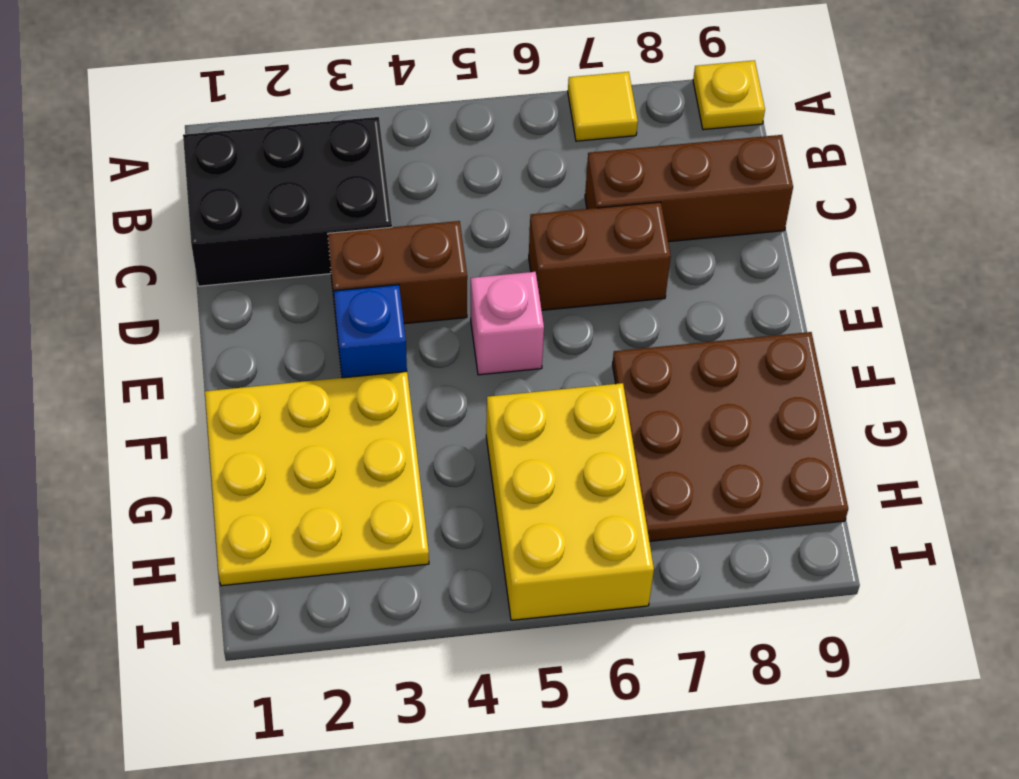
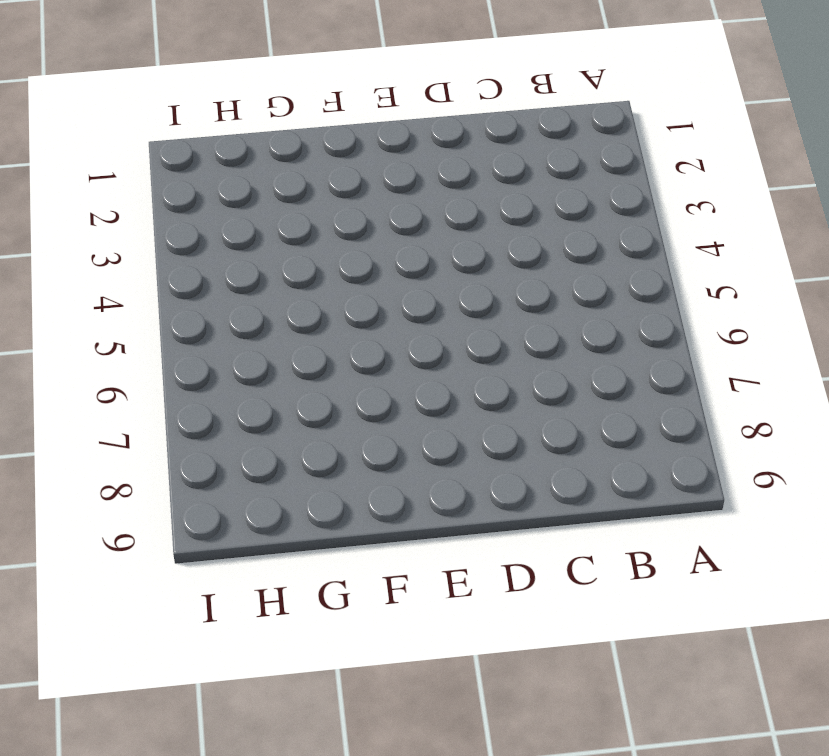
none -> yellow 1x1 tile [568,72,638,141]
none -> yellow 1x1 plate [693,60,765,130]

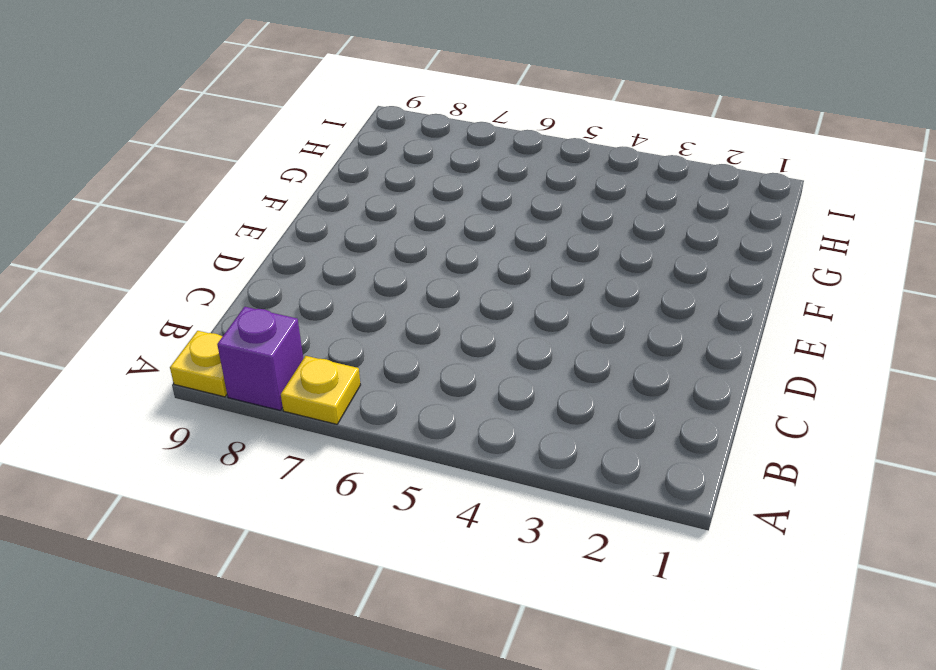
yellow 1x1 plate [281,356,360,424] -> yellow 1x1 tile [568,72,638,141]
purple 1x1 brick [217,307,303,411] -> none
none -> black 2x3 brick [183,117,392,286]
none -> brown 1x3 brick [585,135,793,242]

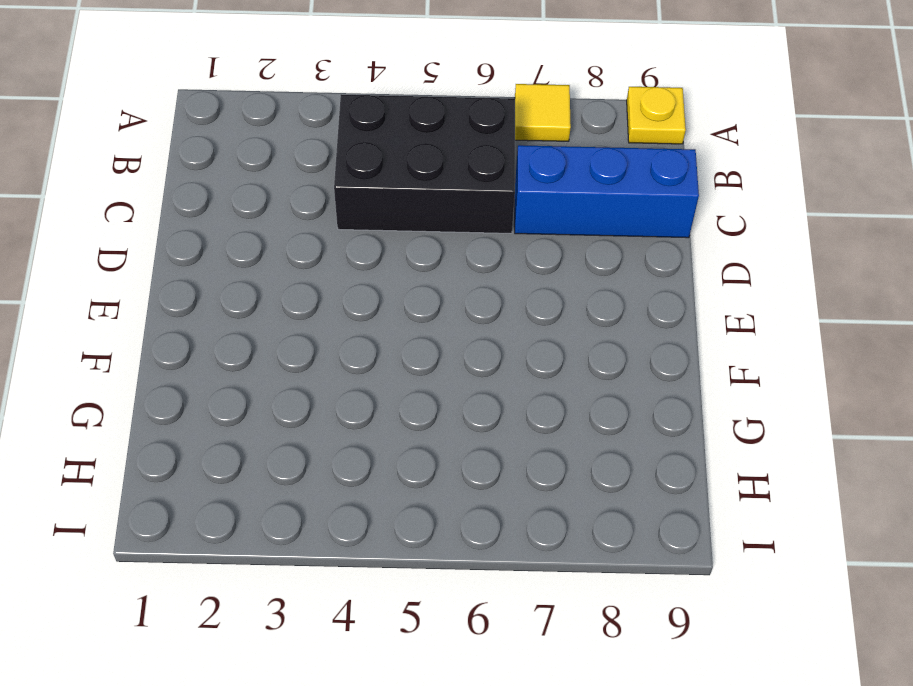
black 2x3 brick [334,94,515,233] -> black 2x3 brick moved to [183,117,392,286]
blue 1x3 brick [515,145,699,238] -> brown 1x3 brick [585,135,793,242]
none -> brown 1x2 brick [328,221,467,324]
none -> brown 1x2 brick [529,202,671,310]

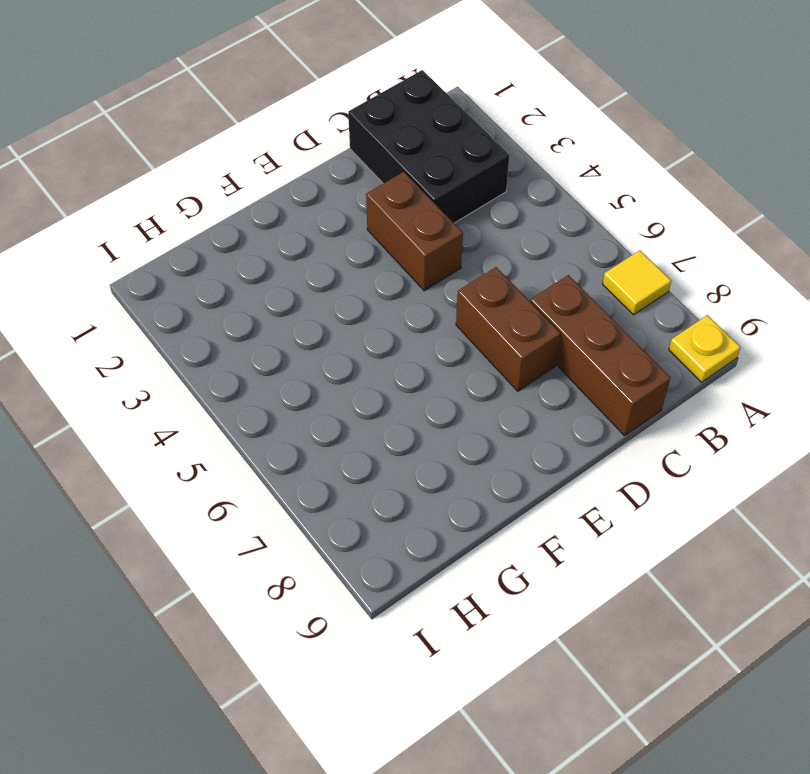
none -> blue 1x1 brick [334,285,407,378]
none -> pink 1x1 brick [471,272,544,375]

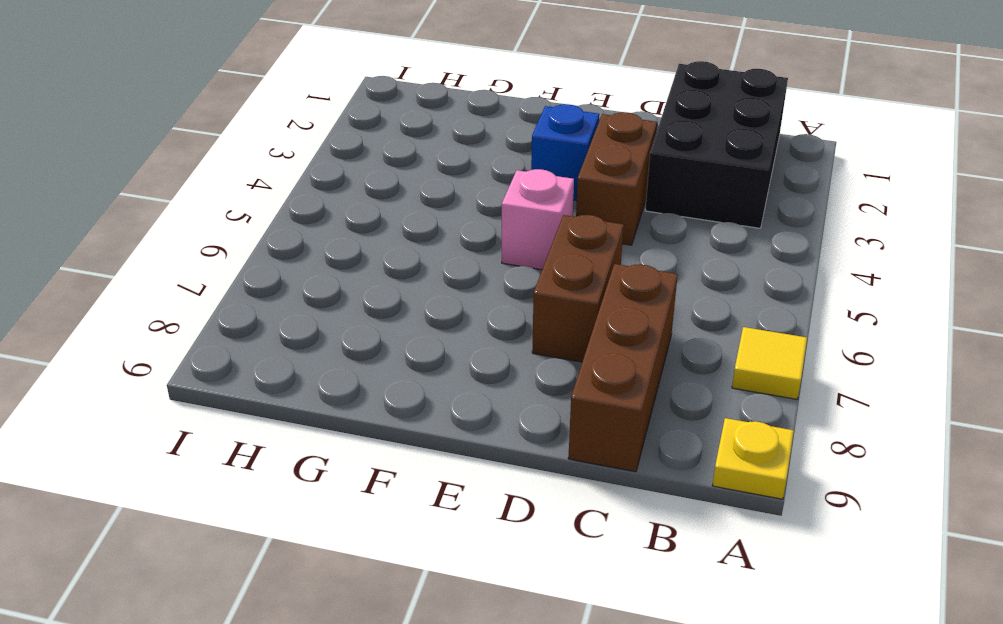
none -> yellow 3x3 plate [205,372,429,586]
none -> brown 3x3 plate [612,332,848,541]

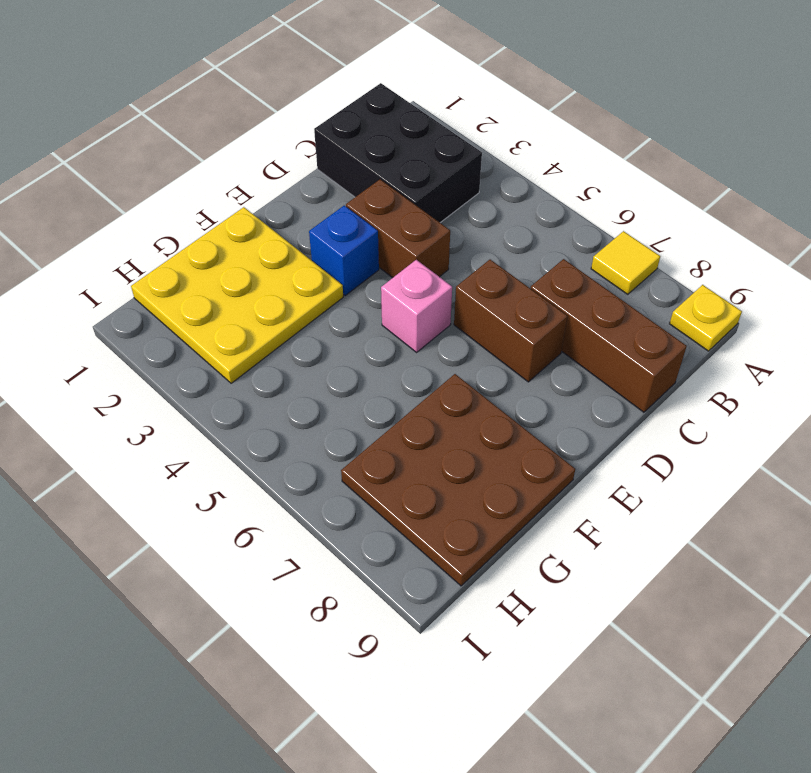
none -> yellow 2x3 brick [486,383,654,620]

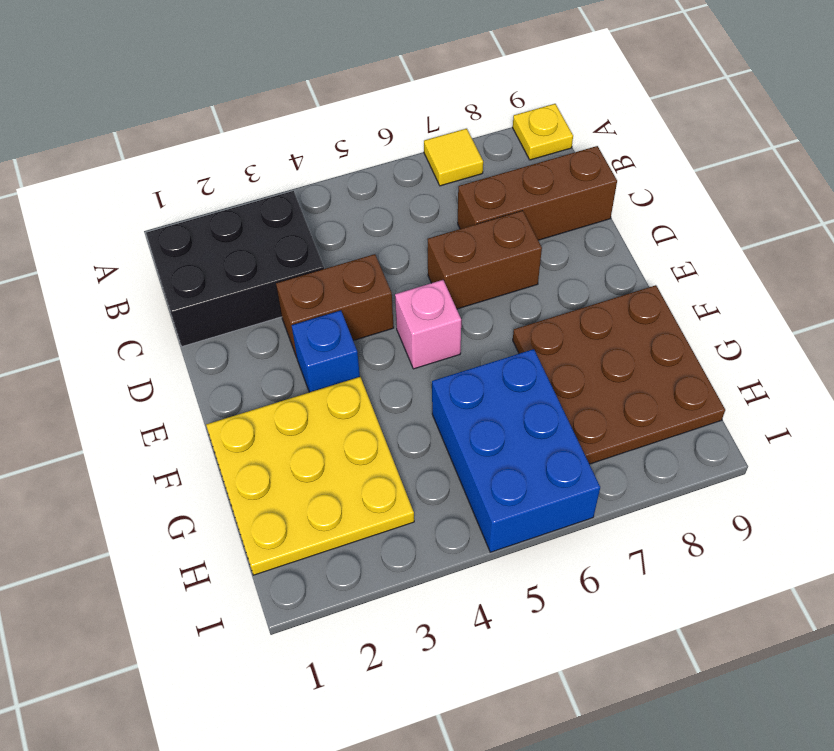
blue 2x3 brick [432,349,600,552] -> yellow 2x3 brick [486,383,654,620]

